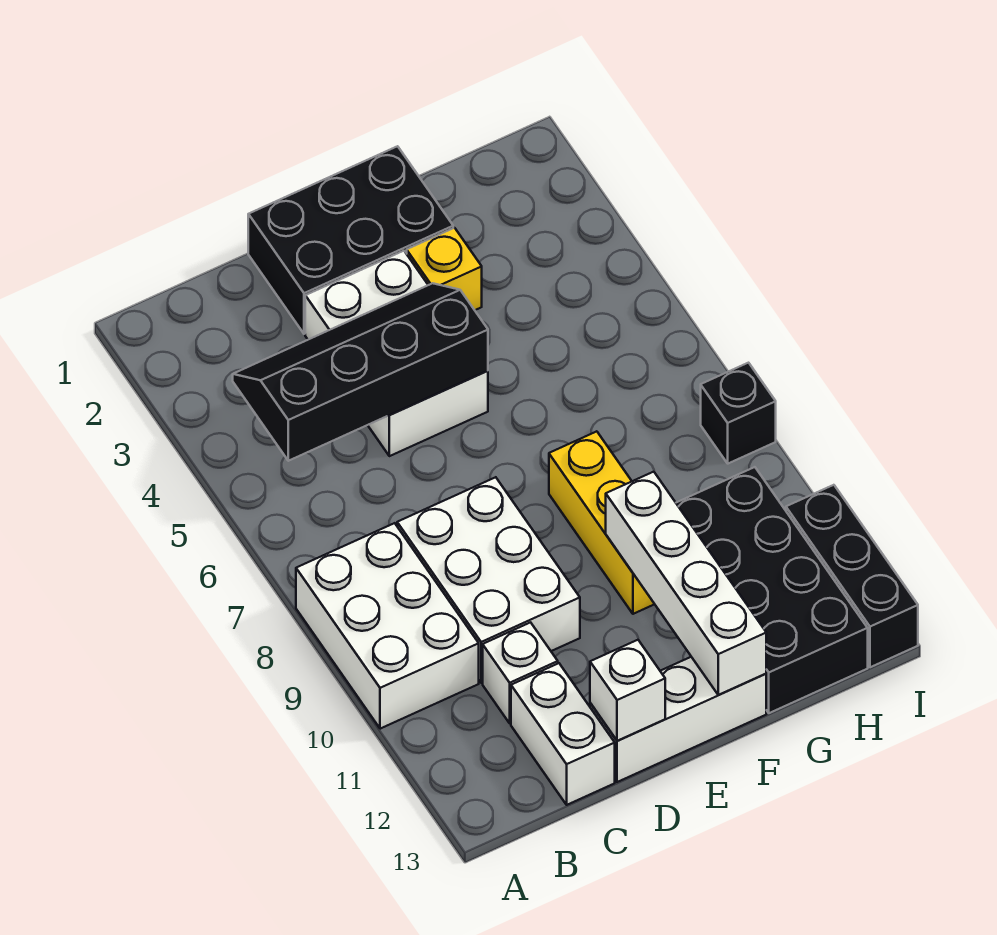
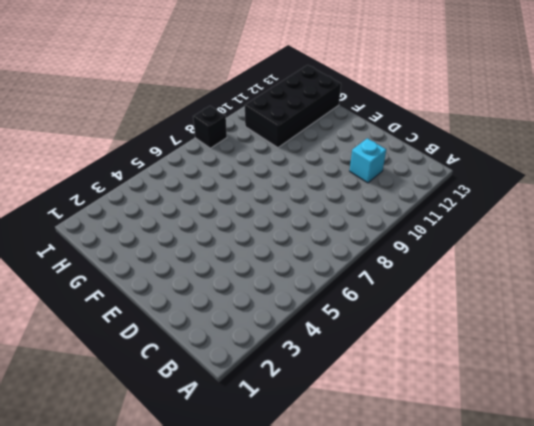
cyan 1x1 brick [350,138,386,183] -> white 1x1 brick [483,622,558,723]
none -> white 2x3 brick [296,523,479,729]
none -> white 2x3 brick [397,477,580,683]
none -> white 1x2 brick [511,663,615,805]

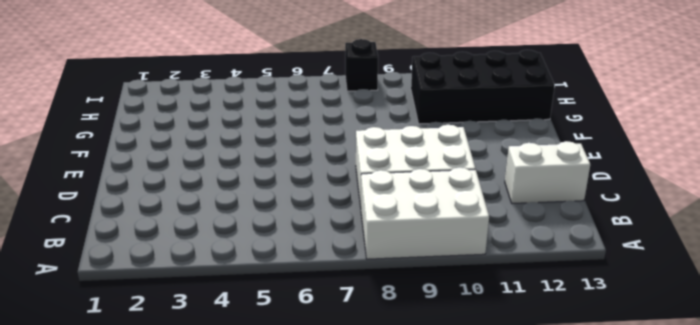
none -> white 1x1 brick [483,622,558,723]
none -> black 2x3 brick [248,146,453,334]
none -> white 2x3 brick [305,251,488,456]

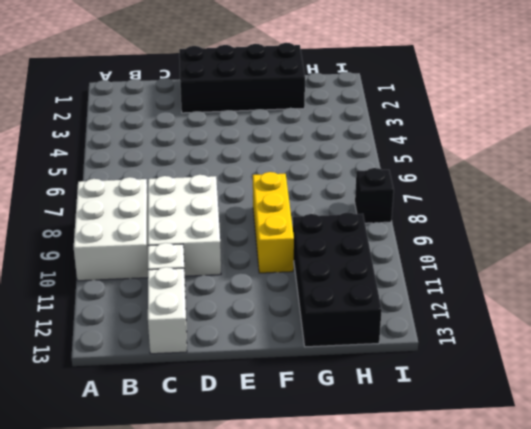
black 2x4 brick [179,43,305,113] -> black 2x3 brick [248,146,453,334]
none -> white 2x3 brick [305,251,488,456]
none -> white 1x3 brick [590,657,766,782]
none -> yellow 1x1 brick [407,228,482,310]

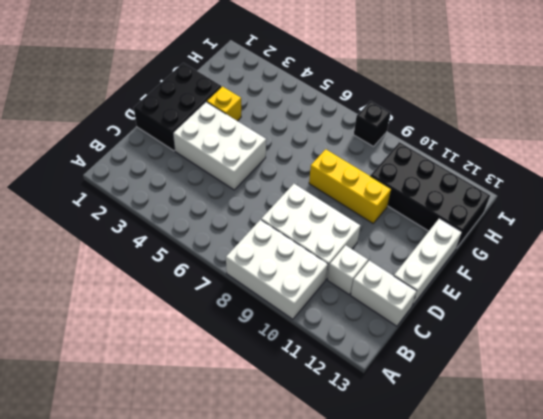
none -> black 1x3 brick [786,485,918,667]
none -> black 2x4 slope [233,283,488,461]
none -> white 1x1 brick [590,640,665,741]

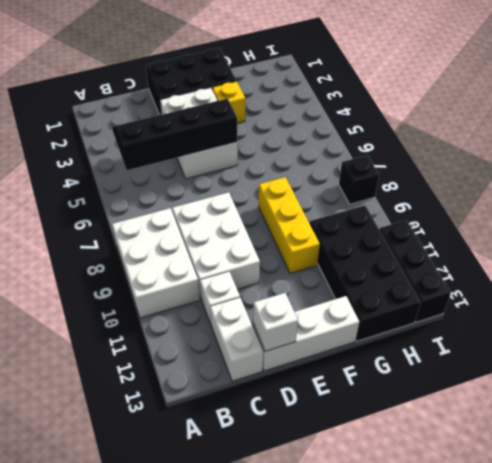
none -> white 1x4 brick [606,472,766,695]

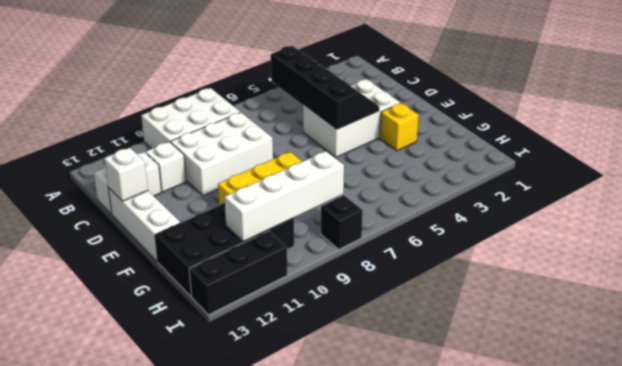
white 1x4 brick [224,151,344,242] -> white 1x4 brick moved to [606,472,766,695]
none -> black 2x3 brick [248,146,453,334]

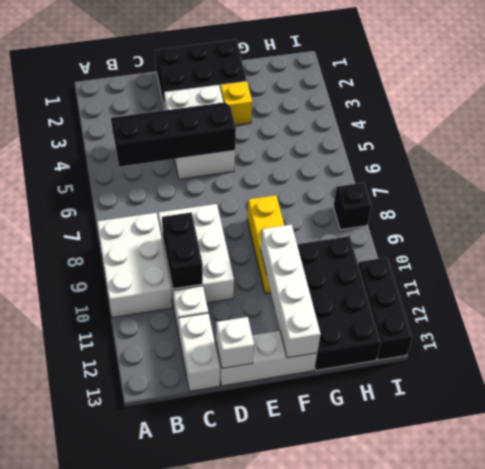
black 1x2 brick [162,212,203,289] -> none

